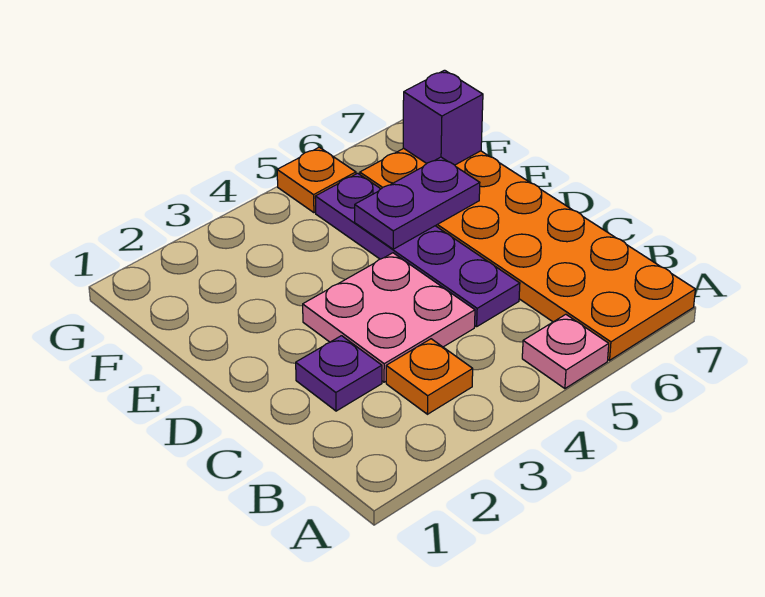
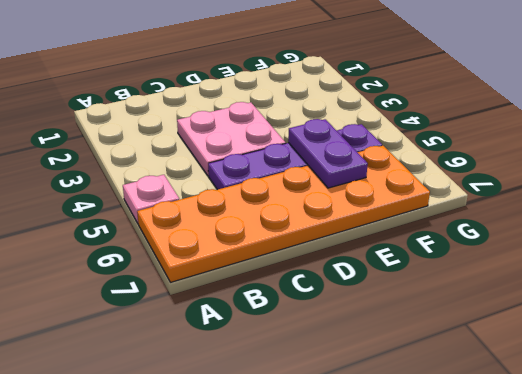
none -> orange 1x1 plate [386,339,473,414]
none -> purple 1x1 plate [296,336,382,411]

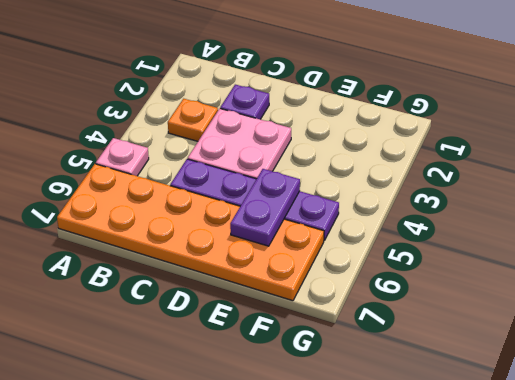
none -> orange 1x1 plate [277,147,356,213]
none -> purple 1x1 brick [403,70,483,165]

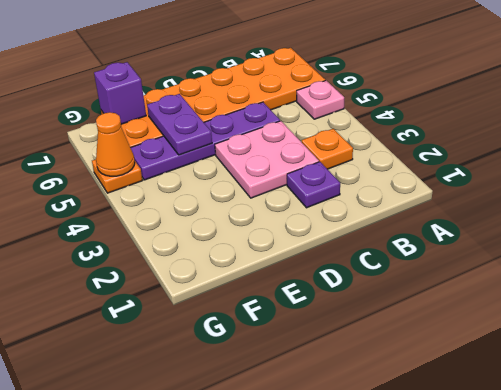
orange 1x1 cone [96,112,135,176] -> none

